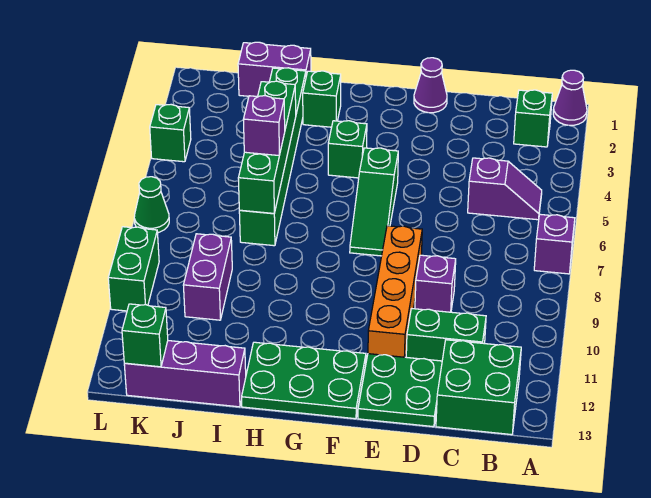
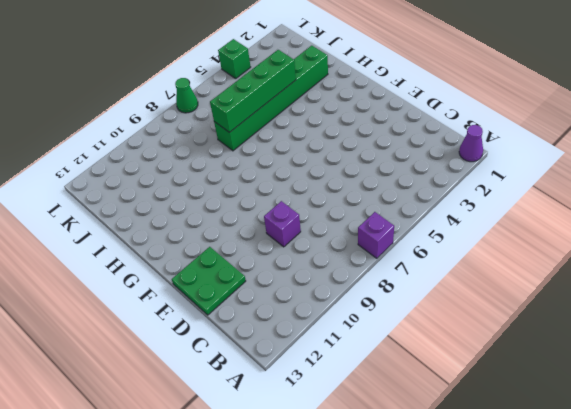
none -> green 1x1 brick [514,90,552,147]
none -> purple 1x2 slope [468,158,542,220]
none -> green 2x2 brick [436,340,521,435]

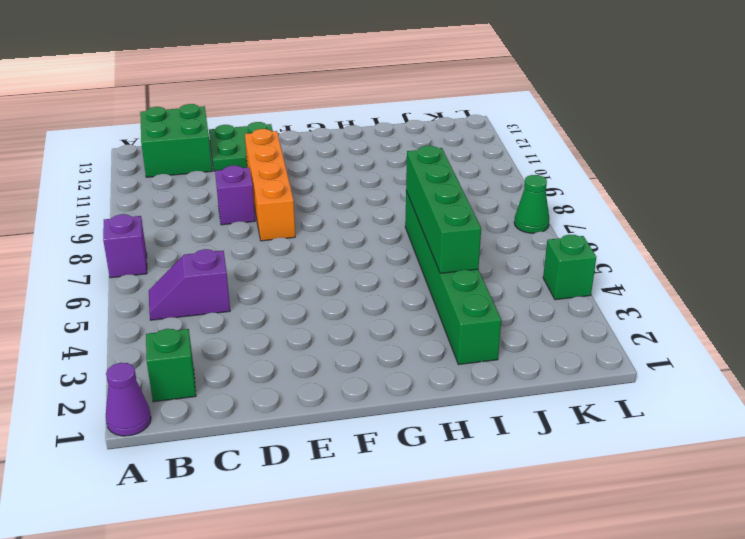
none -> green 1x2 brick [406,309,486,361]
none -> purple 1x1 cone [414,58,447,113]
none -> green 1x3 slope [350,148,398,256]

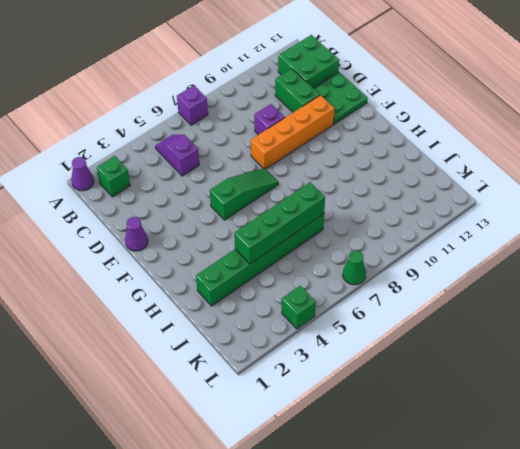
none -> green 2x3 plate [242,342,366,419]
none -> green 1x1 brick [328,121,367,178]
none -> green 1x1 brick [303,71,341,127]

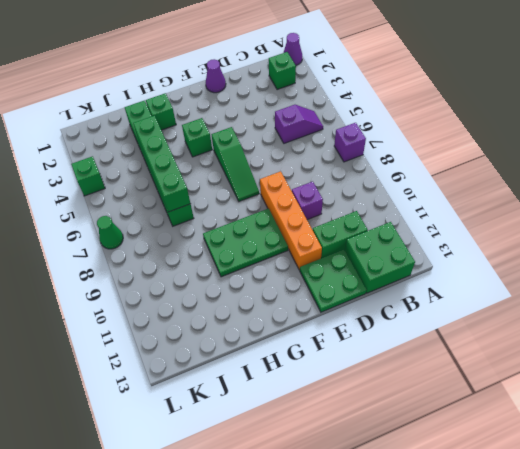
green 2x3 plate [203,208,288,277] -> green 2x3 plate moved to [242,342,366,419]
none -> purple 1x2 brick [238,42,311,96]
none -> purple 1x3 brick [124,341,246,407]
none -> purple 1x2 brick [183,234,232,320]

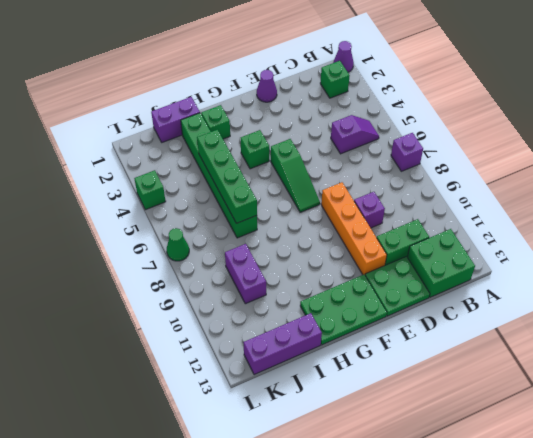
none -> green 1x2 brick [108,227,159,311]
none -> green 1x1 brick [122,304,168,367]
none -> purple 1x1 brick [243,96,285,155]

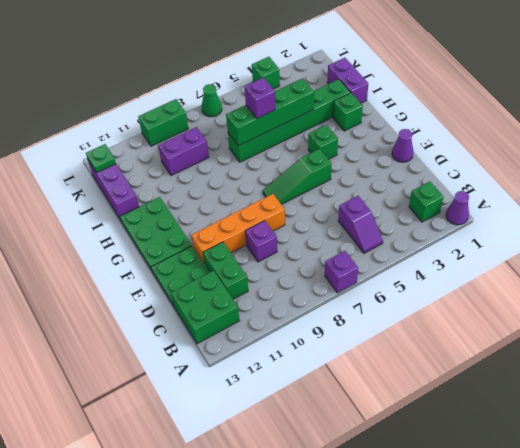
green 1x1 plate [86,144,116,173] -> green 1x1 brick [122,304,168,367]

